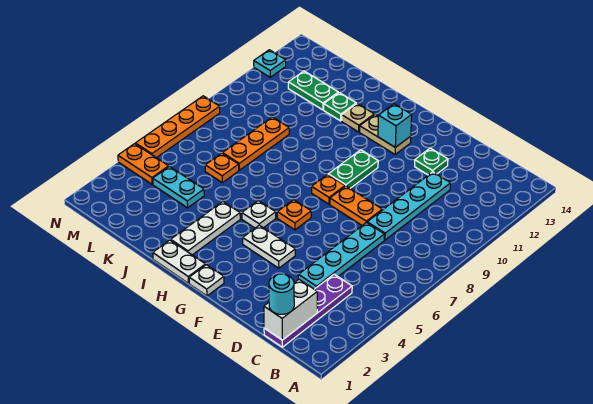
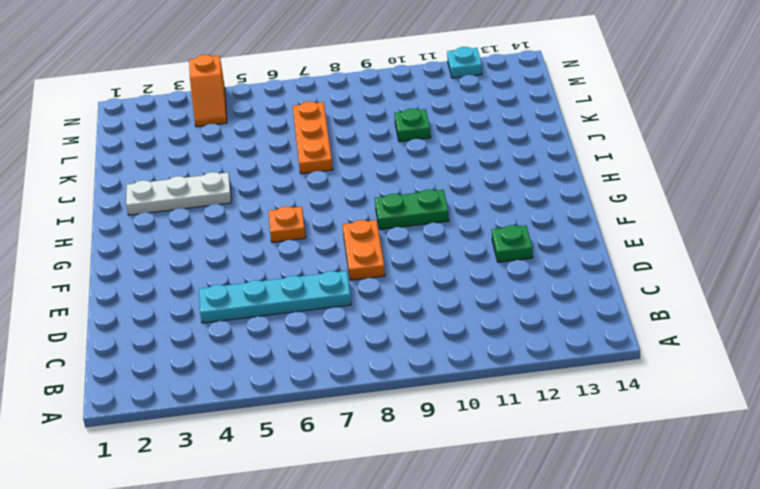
orange 1x3 plate [293,101,333,174] -> orange 1x3 plate turned to [222,117,289,170]
green 1x1 plate [394,109,431,142] -> green 1x1 plate moved to [324,93,356,121]
orange 1x2 slope [189,55,227,127] -> orange 1x2 plate [118,144,169,184]
none -> purple 1x4 plate [264,274,352,347]
none -> cyan 1x4 plate [367,172,451,240]
none -> white 1x2 plate [243,225,295,268]

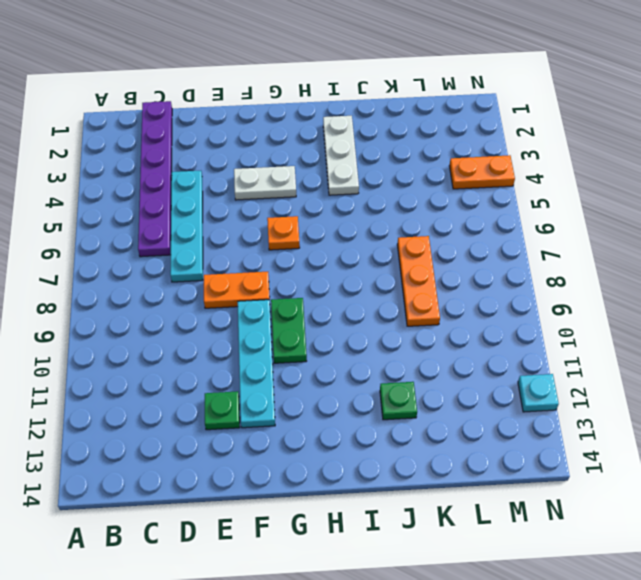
purple 1x6 plate [138,101,172,257] -> purple 1x4 plate [264,274,352,347]
cyan 1x4 plate [238,300,275,428] -> cyan 1x4 plate moved to [367,172,451,240]
none -> white 1x1 plate [189,265,224,296]
none -> orange 1x1 plate [312,175,345,204]
none -> tan 1x2 plate [360,115,411,154]

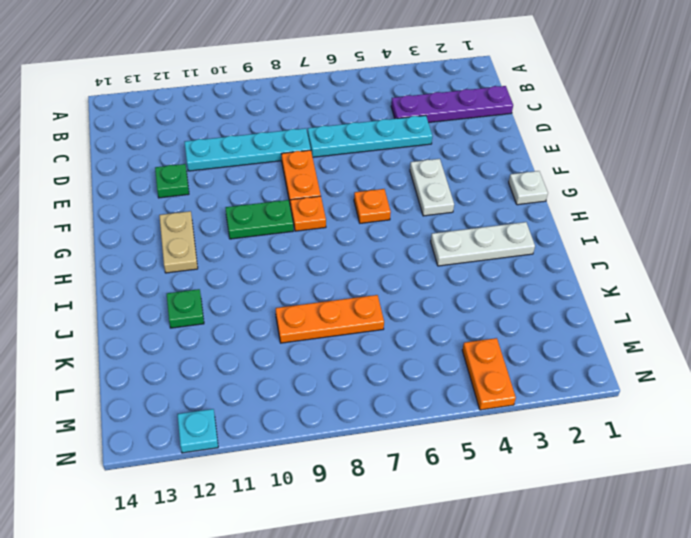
none -> white 1x2 plate [153,240,205,283]
none -> white 1x1 plate [242,201,276,228]
none -> tan 1x1 plate [342,104,374,132]

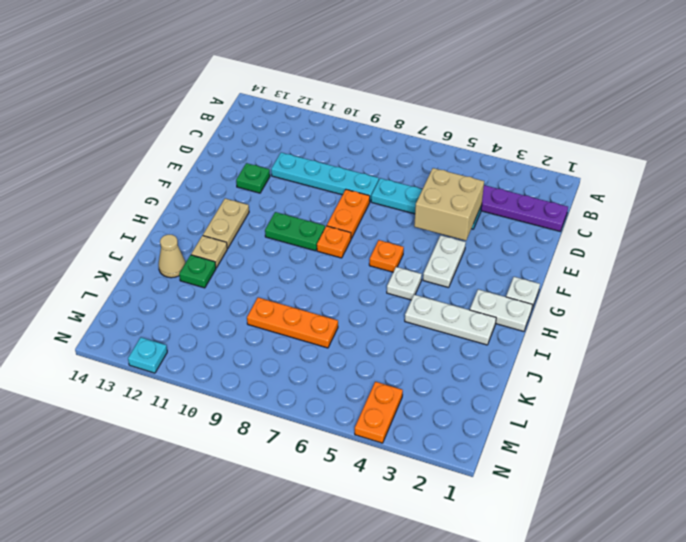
tan 2x2 brick [414,168,484,241] -> none
white 1x2 plate [470,289,532,331] -> white 1x2 plate turned to [153,240,205,283]
tan 1x1 cone [159,235,185,278] -> none
none -> cyan 1x2 plate [153,167,204,208]
none -> orange 1x1 plate [205,153,239,183]
none -> green 1x2 plate [288,71,338,110]

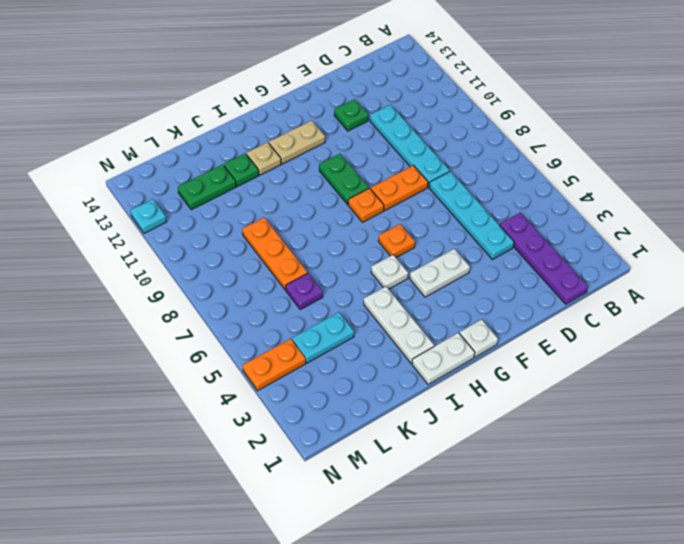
purple 1x1 plate [286,273,323,309] -> orange 1x1 plate [205,153,239,183]
none -> orange 1x4 plate [135,96,220,158]
none -> white 1x2 brick [264,280,317,340]
none -> cyan 1x1 brick [378,104,412,147]

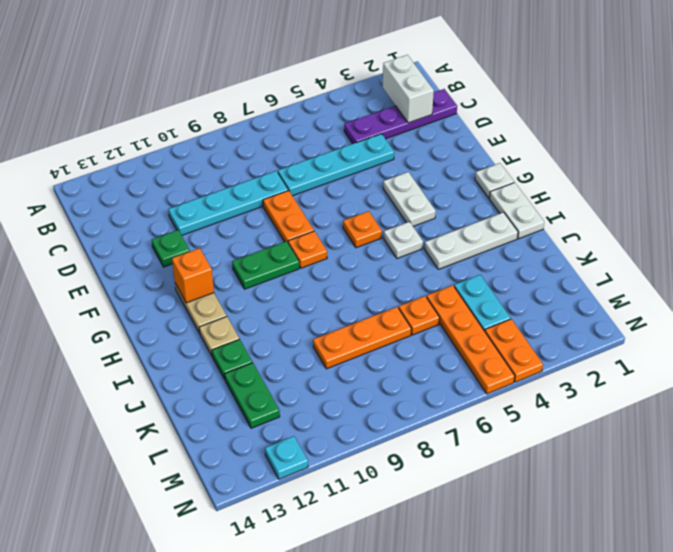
white 1x2 brick [383,55,434,123] -> white 1x2 brick turned to [264,280,317,340]
orange 1x1 brick [172,248,214,303] -> cyan 1x1 brick [378,104,412,147]
orange 1x4 plate [427,285,515,394] -> orange 1x4 plate turned to [135,96,220,158]
none -> cyan 1x1 round brick [269,274,294,314]

